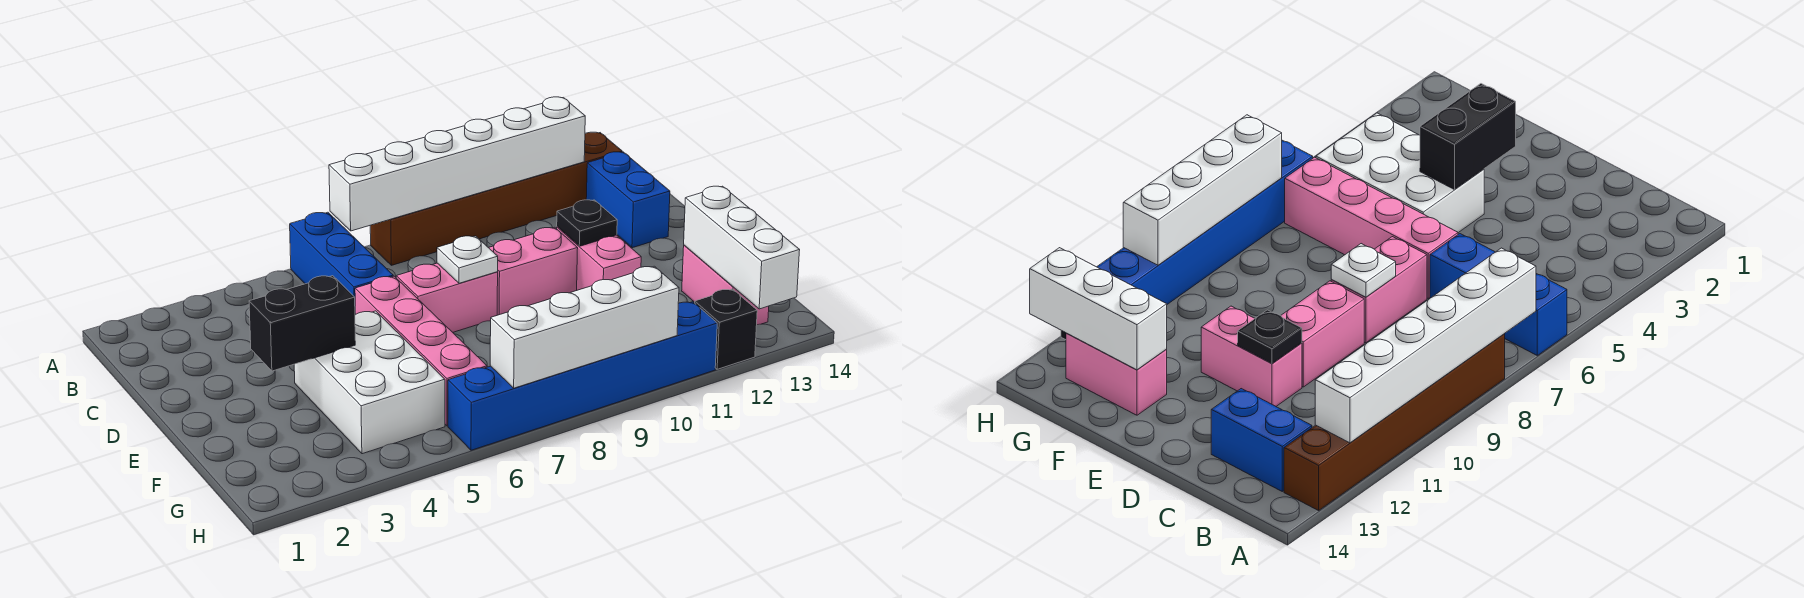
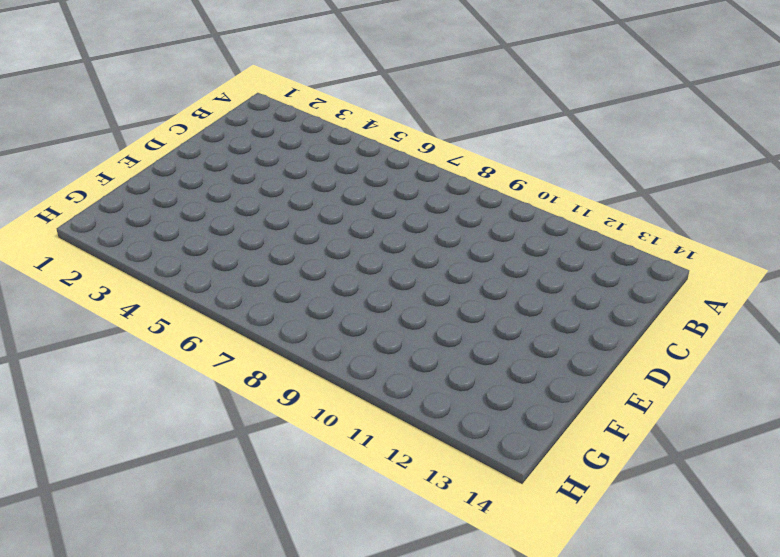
none -> blue 1x3 brick [290,212,393,315]
none -> brown 1x6 brick [370,132,622,265]
none -> blue 1x2 brick [586,152,670,248]

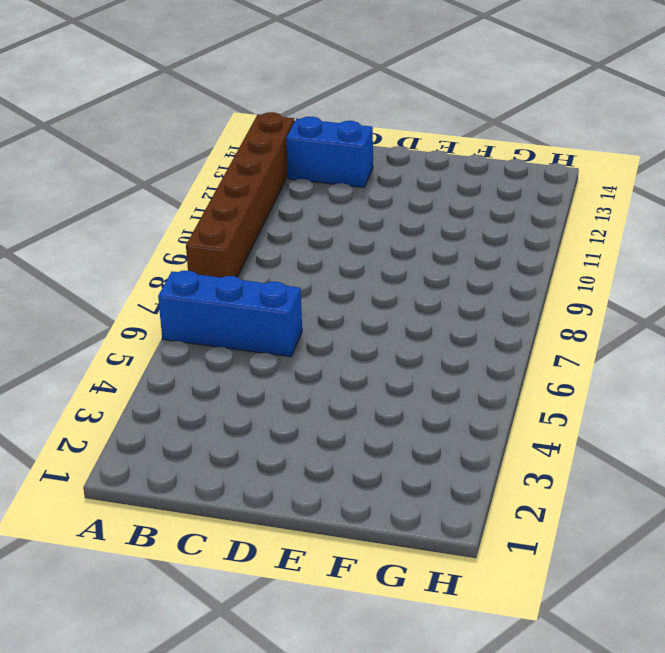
none -> pink 1x4 brick [355,276,487,426]
none -> pink 1x2 brick [396,263,498,332]
none -> pink 1x2 brick [489,227,578,315]

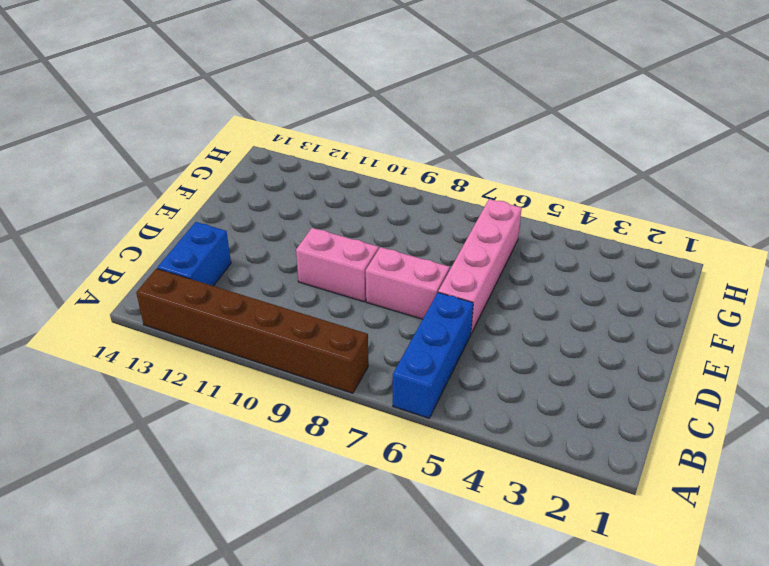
none -> pink 1x2 brick [557,227,641,290]
none -> white 2x3 brick [294,311,445,454]
none -> pink 1x2 brick [682,245,769,325]

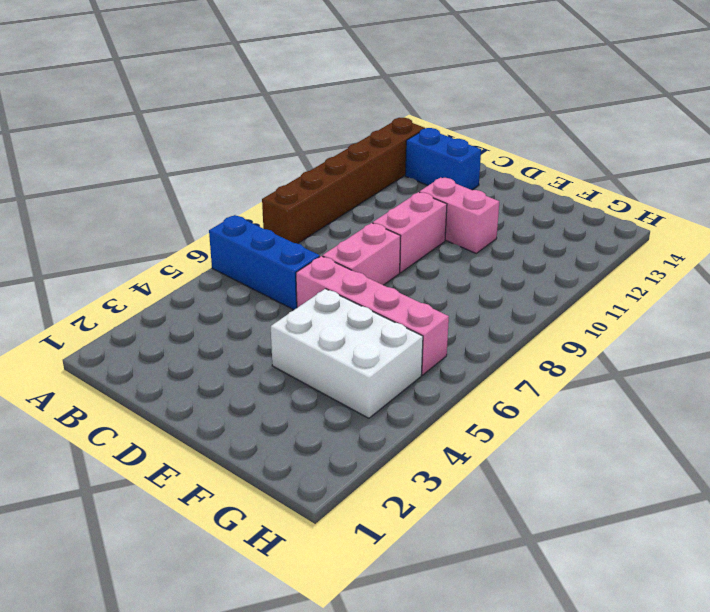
none -> pink 1x2 brick [682,245,769,325]
none -> blue 1x6 brick [448,302,717,450]
none -> black 1x1 brick [695,289,757,369]

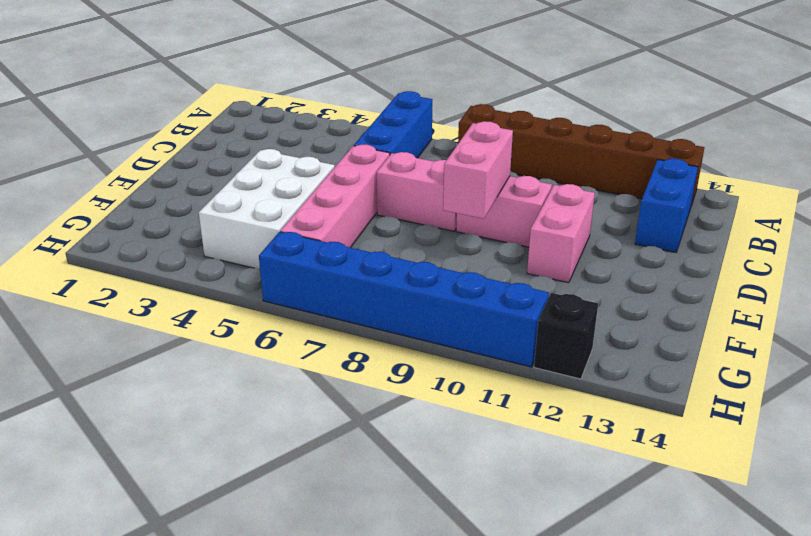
pink 1x2 brick [443,121,513,219] -> pink 1x2 brick moved to [682,245,769,325]
none -> white 1x6 brick [329,97,585,231]
none -> white 1x1 plate [437,236,498,283]
none -> black 1x1 plate [557,200,617,246]

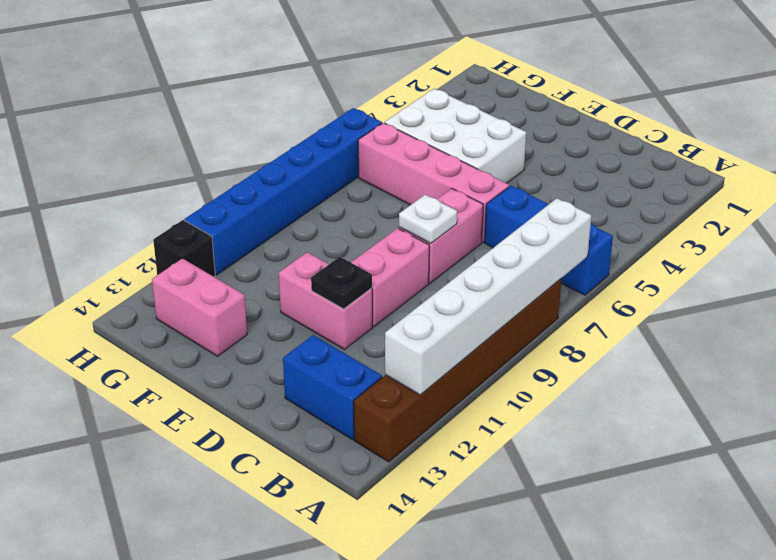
none -> black 1x2 brick [249,276,355,371]
none -> white 1x3 brick [684,186,800,309]
none -> white 1x4 brick [490,266,679,388]

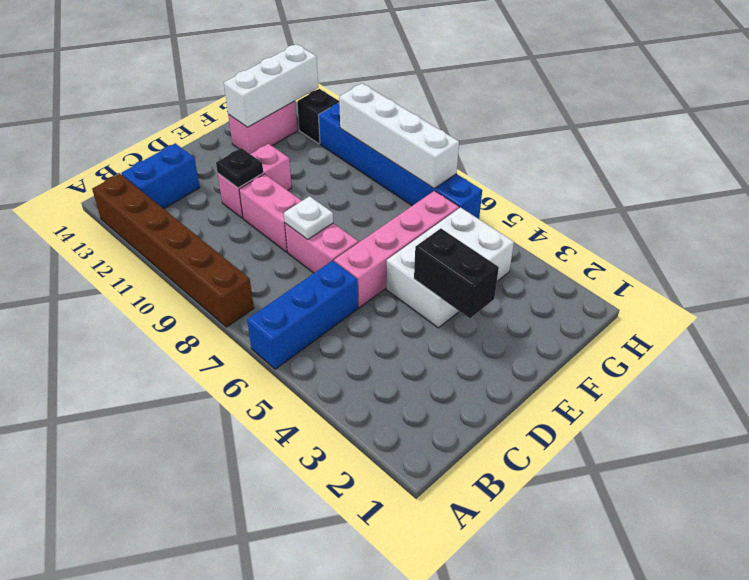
none -> white 1x6 brick [329,97,585,231]

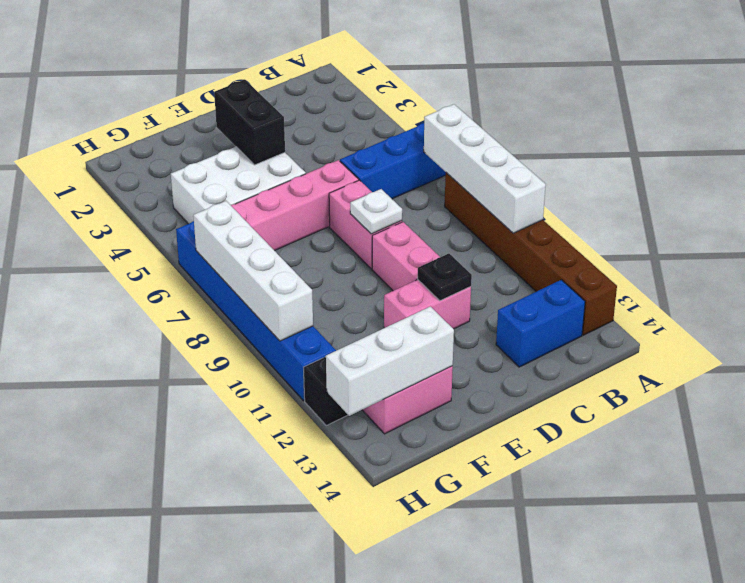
white 1x4 brick [424,104,546,233] -> white 1x6 brick [329,97,585,231]

